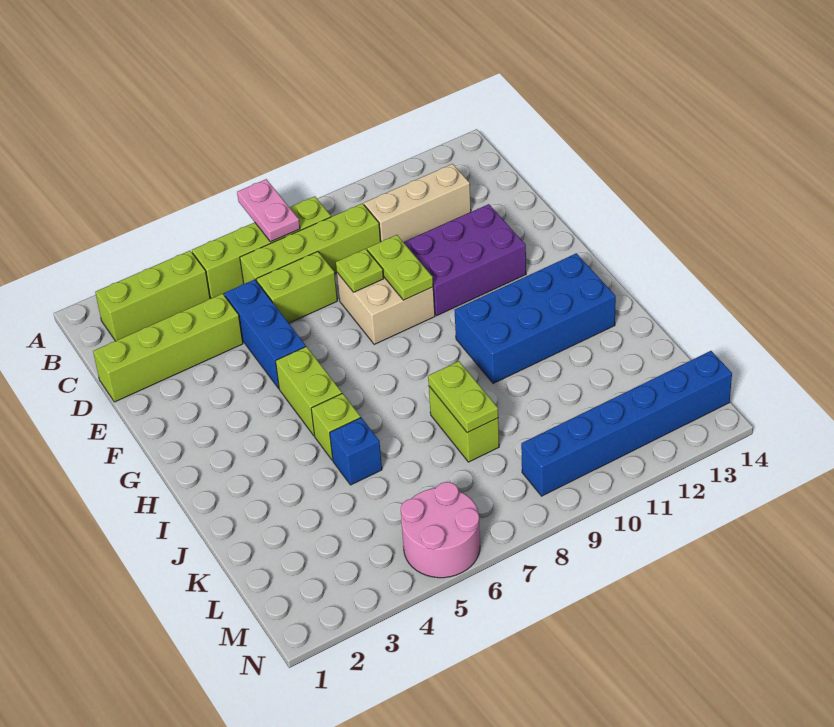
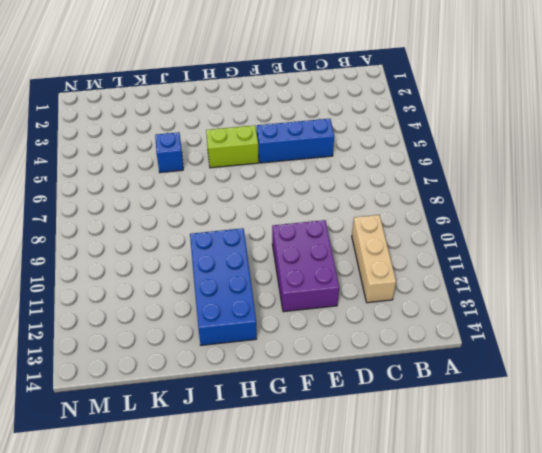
none -> lime 1x3 brick [95,251,210,341]
none -> lime 1x4 brick [192,196,331,298]
none -> lime 1x4 brick [240,203,381,284]

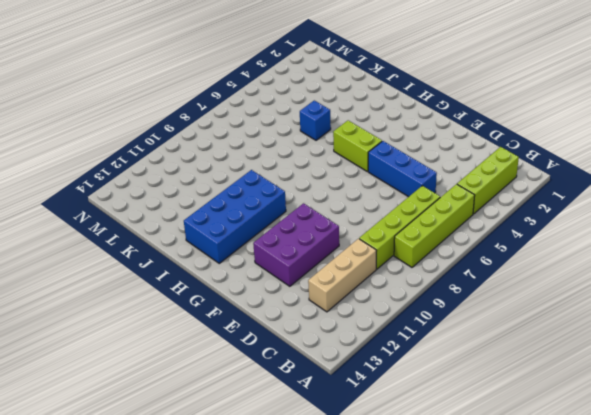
none -> lime 1x4 brick [93,294,243,402]
none -> lime 1x2 brick [256,251,337,323]
none -> tan 2x2 brick [337,273,435,344]

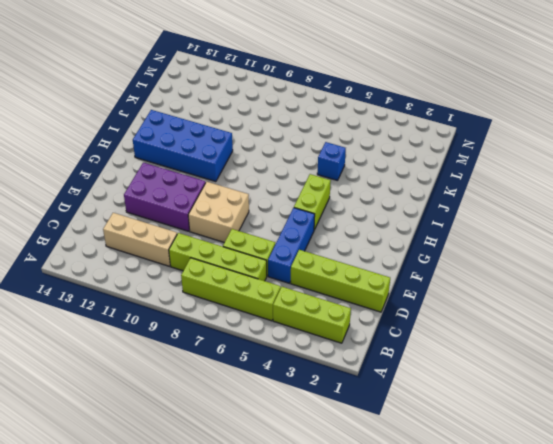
none -> lime 1x1 brick [311,393,361,460]
none -> lime 1x2 brick [429,386,499,462]
none -> pink 2x2 round brick [401,482,480,578]

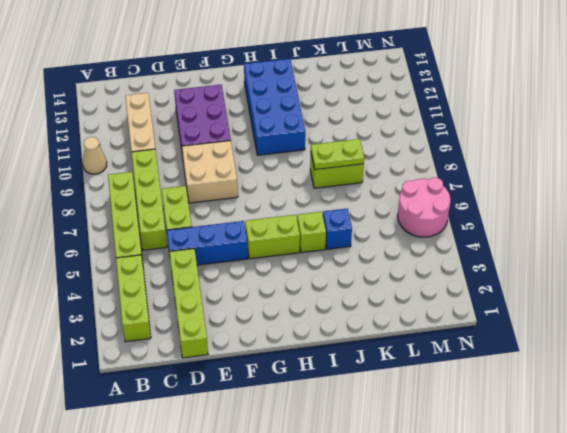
tan 1x1 cone [83,137,107,174] -> none
none -> blue 1x6 brick [521,351,732,496]
none -> pink 1x2 plate [237,179,300,242]
none -> lime 1x1 plate [336,249,384,292]

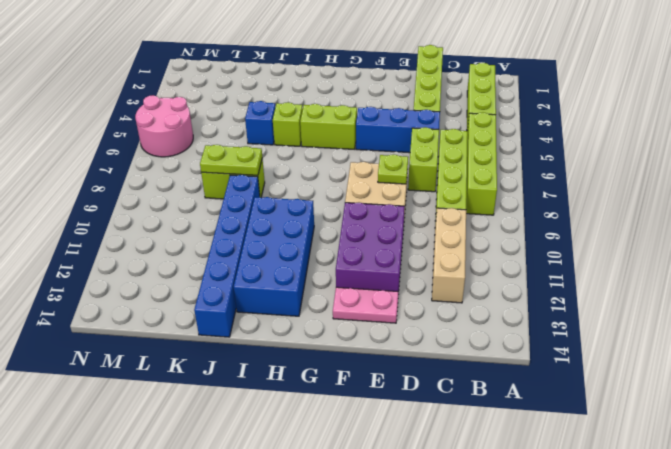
pink 1x2 plate [333,287,398,323] -> pink 1x2 plate moved to [237,179,300,242]
blue 1x6 brick [194,175,260,337] -> blue 1x6 brick moved to [521,351,732,496]
none -> lime 1x2 plate [367,235,433,300]

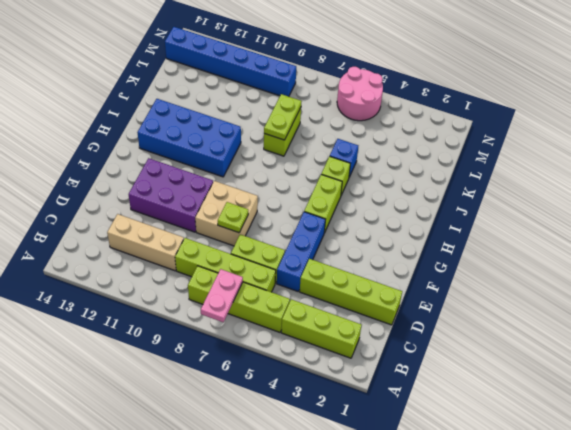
none -> lime 1x2 plate [367,235,433,300]

